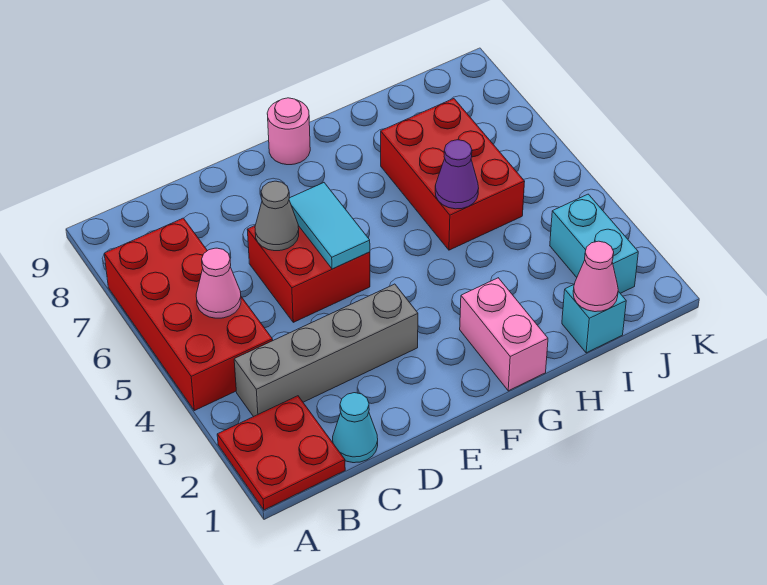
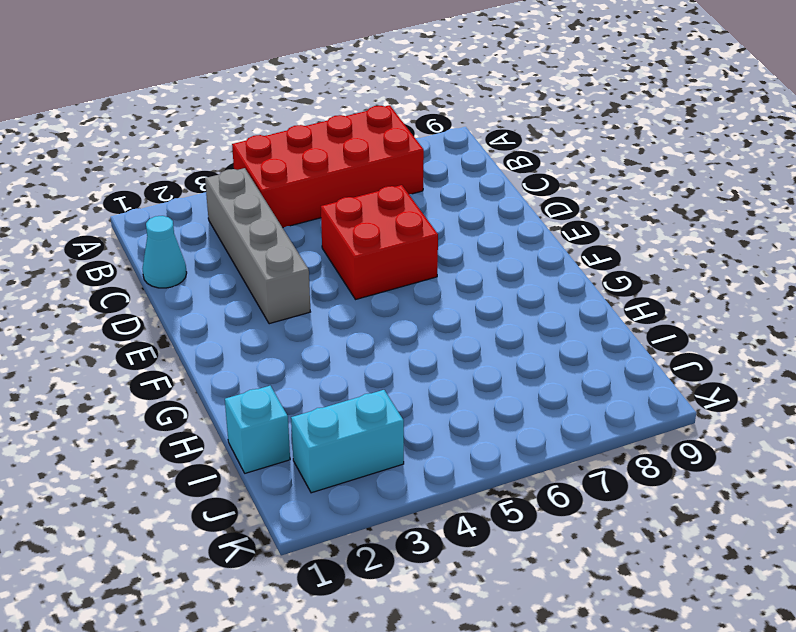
none -> red 2x2 plate [217,396,345,510]
none -> pink 1x1 round brick [267,98,310,165]
none -> pink 1x2 brick [460,278,548,391]

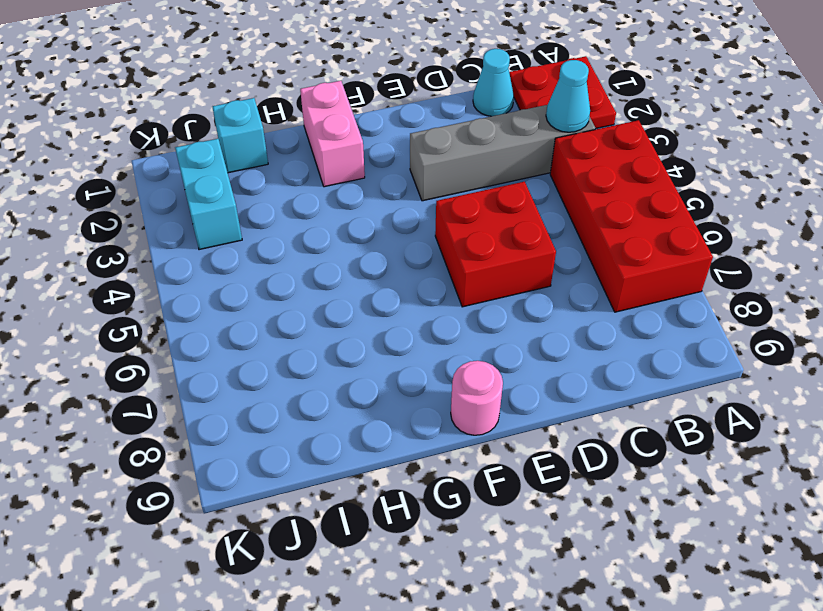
cyan 1x1 cone [546,60,590,132] -> none
none -> red 2x3 brick [381,99,525,250]
none -> pink 1x1 cone [196,248,241,318]
none -> grey 1x1 cone [255,181,299,251]

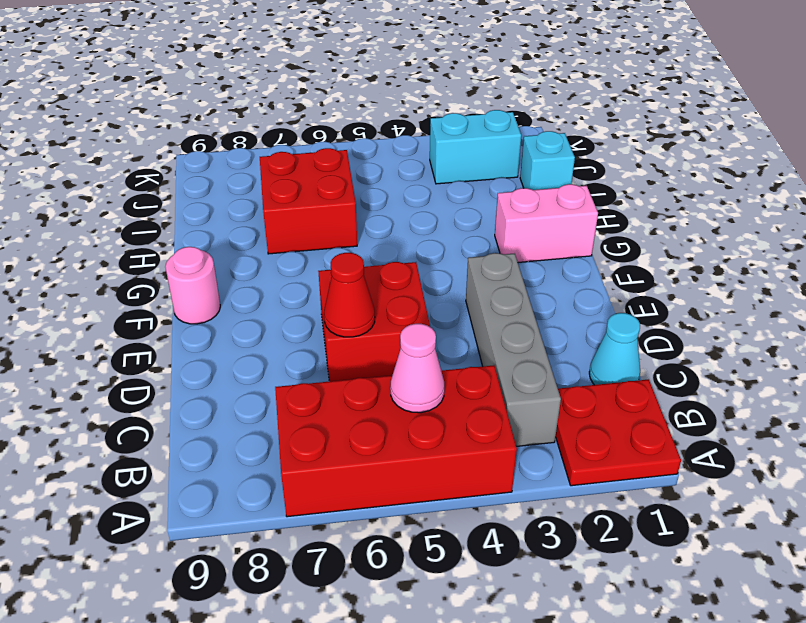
red 1x1 cone [324,253,375,337] -> grey 1x1 cone [255,181,299,251]
red 2x2 brick [260,148,357,254] -> red 2x3 brick [381,99,525,250]
none -> cyan 1x2 tile [289,183,370,269]
none -> purple 1x1 cone [435,140,479,209]
none -> pink 1x1 cone [573,241,618,312]

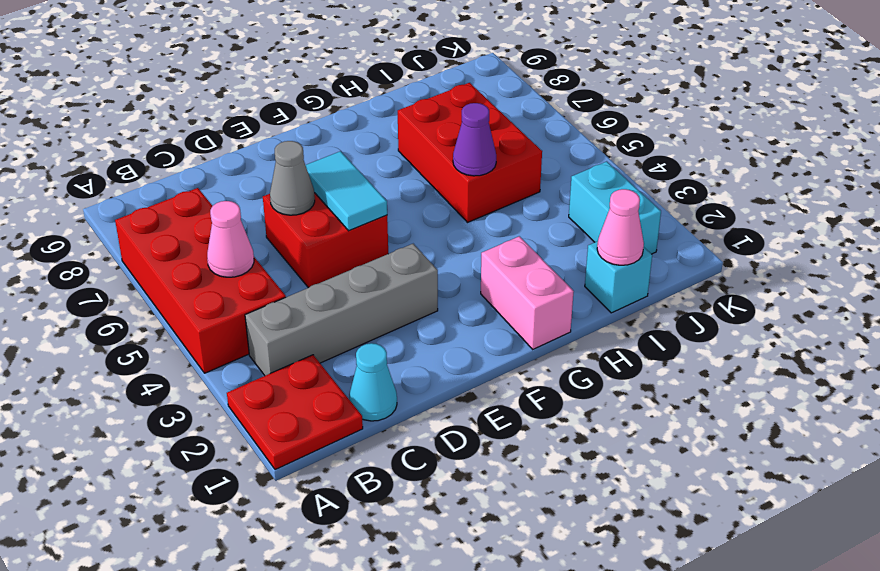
none -> pink 1x1 round brick [267,98,310,165]

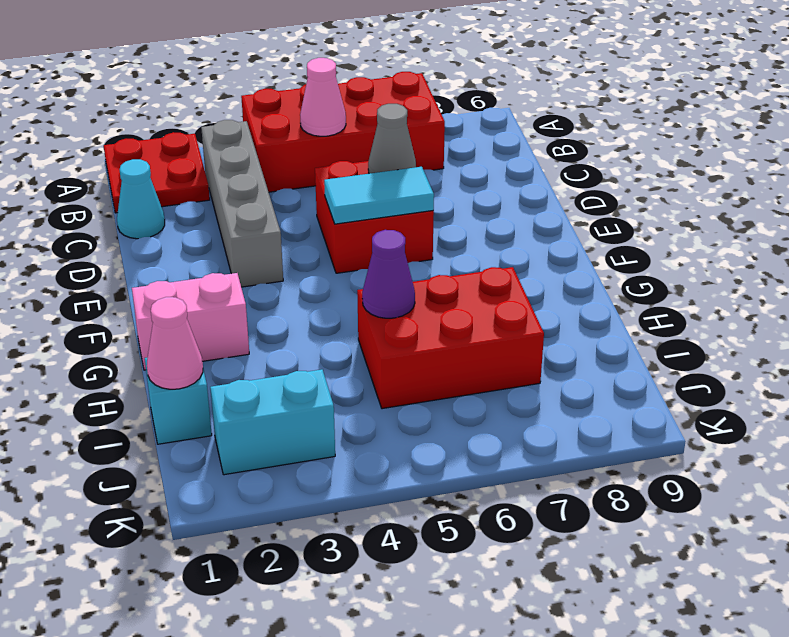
none -> pink 1x1 round brick [267,98,310,165]

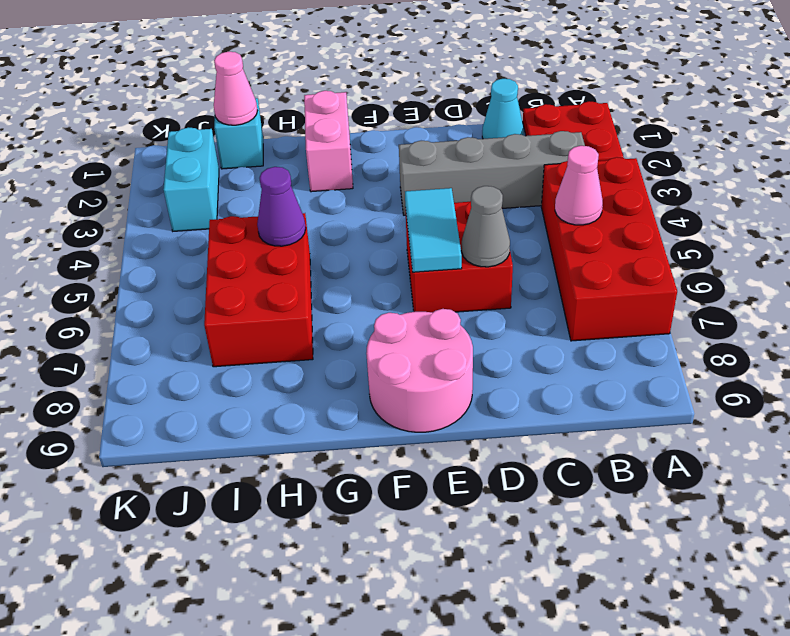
pink 2x2 round brick [366,309,473,432] -> pink 1x1 round brick [267,98,310,165]

